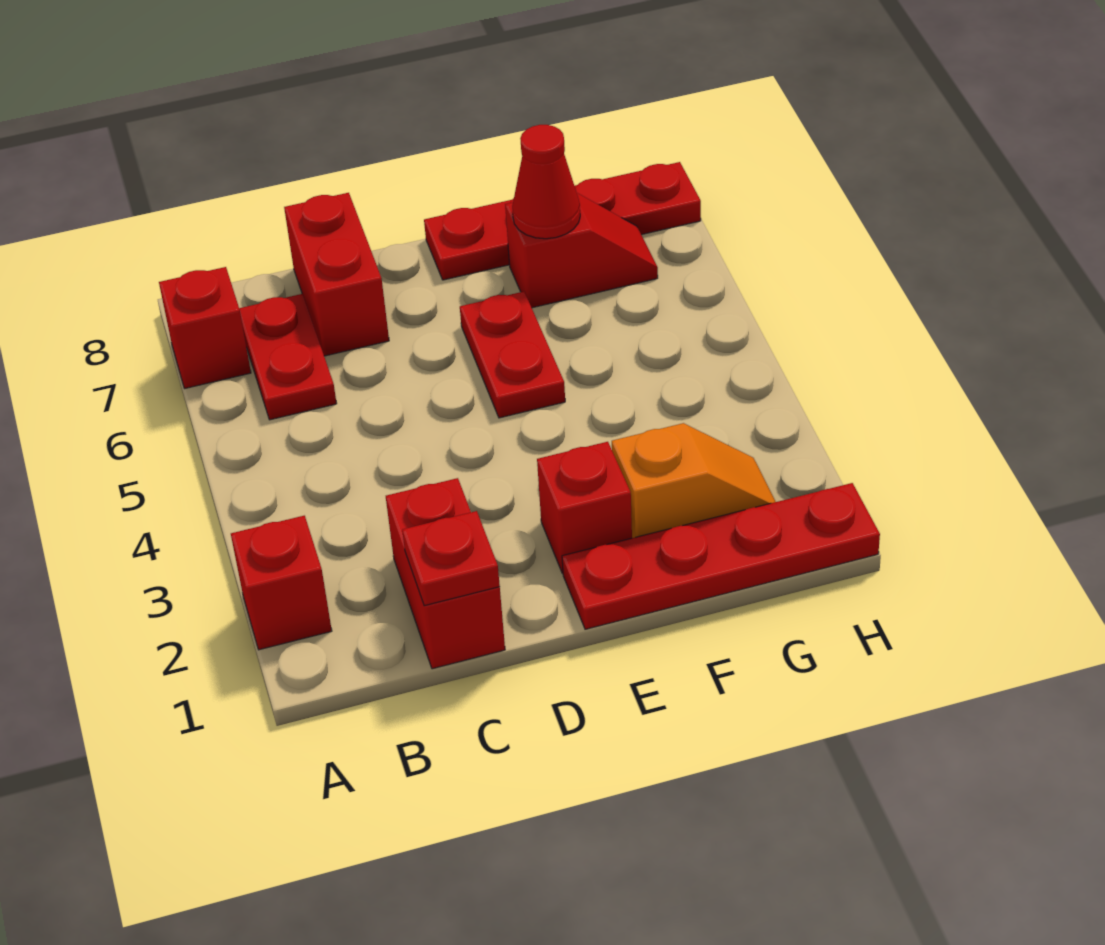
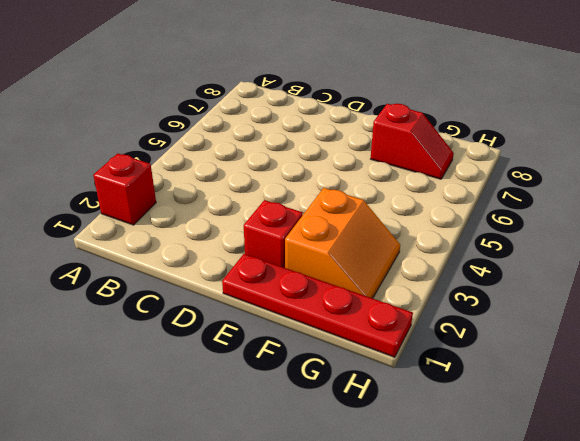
orange 2x2 slope [285,188,400,298] -> orange 1x2 slope [612,423,776,538]
none -> red 1x1 brick [159,267,251,388]
none -> red 1x2 plate [239,294,337,420]
none -> red 1x2 brick [386,478,505,669]

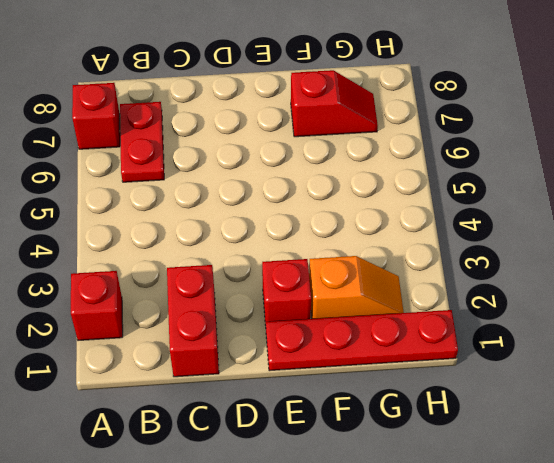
none -> red 1x2 brick [284,193,389,356]
none -> red 1x2 plate [460,292,565,418]
none -> red 1x4 plate [424,162,701,280]

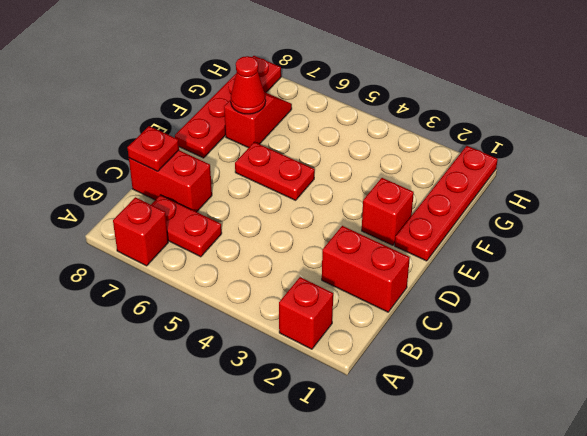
red 1x1 plate [127,126,179,171] -> red 1x1 plate moved to [402,511,500,606]
none -> orange 1x2 slope [612,423,776,538]

